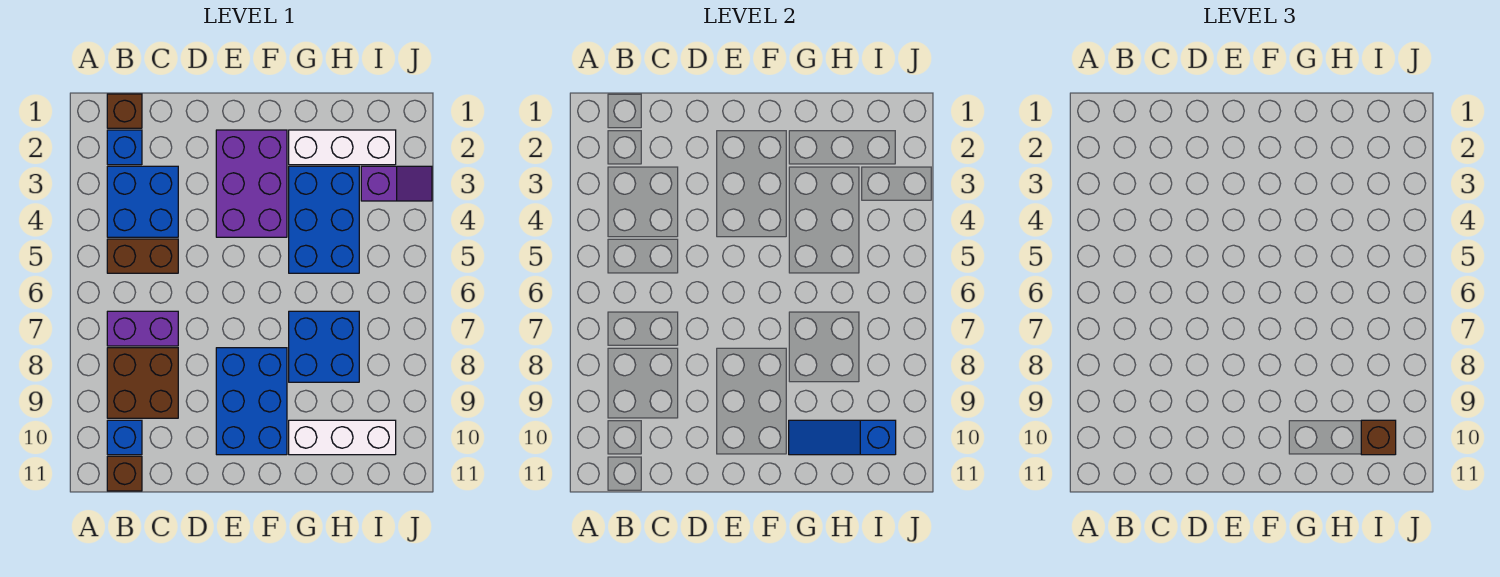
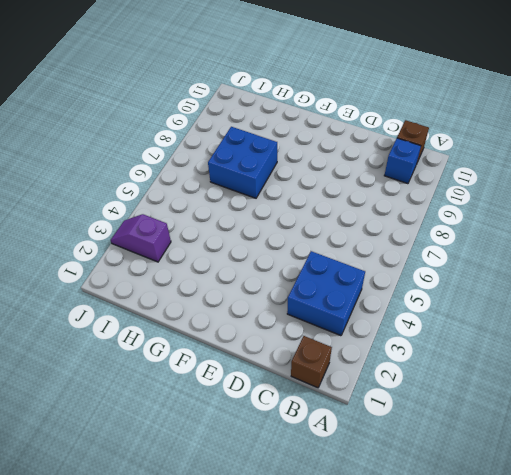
none -> blue 1x1 brick [107,130,142,165]
none -> brown 1x2 brick [107,239,178,273]
none -> purple 1x2 brick [107,311,178,346]

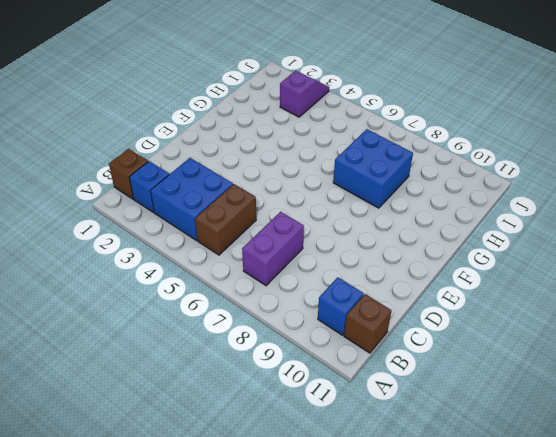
none -> brown 2x2 brick [107,348,178,418]
none -> purple 2x3 brick [216,130,287,237]
none -> blue 2x3 brick [216,348,287,455]

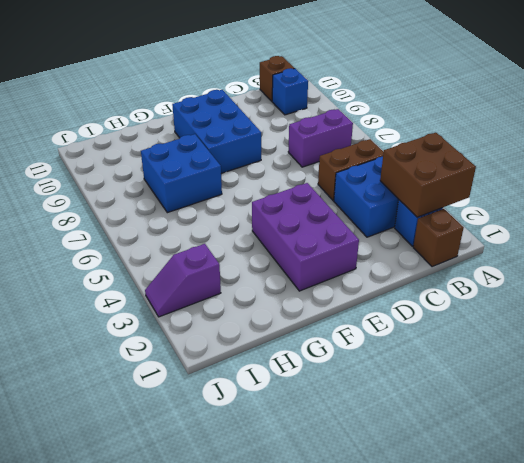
brown 2x2 brick [380,133,476,217] -> brown 2x2 brick moved to [107,348,178,418]
none -> white 1x3 brick [289,130,396,165]
none -> blue 2x3 brick [289,166,359,273]
none -> white 1x3 brick [289,420,396,455]

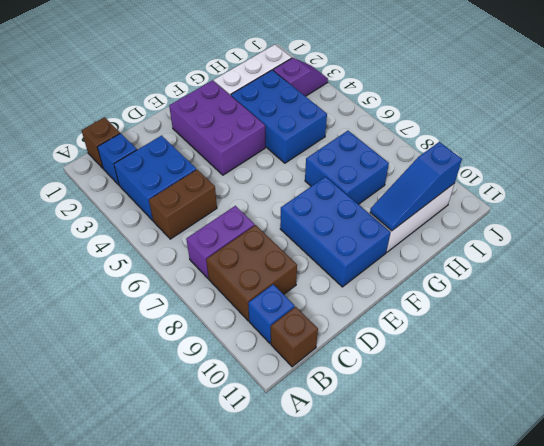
none -> brown 1x1 brick [1361,420,1396,455]

